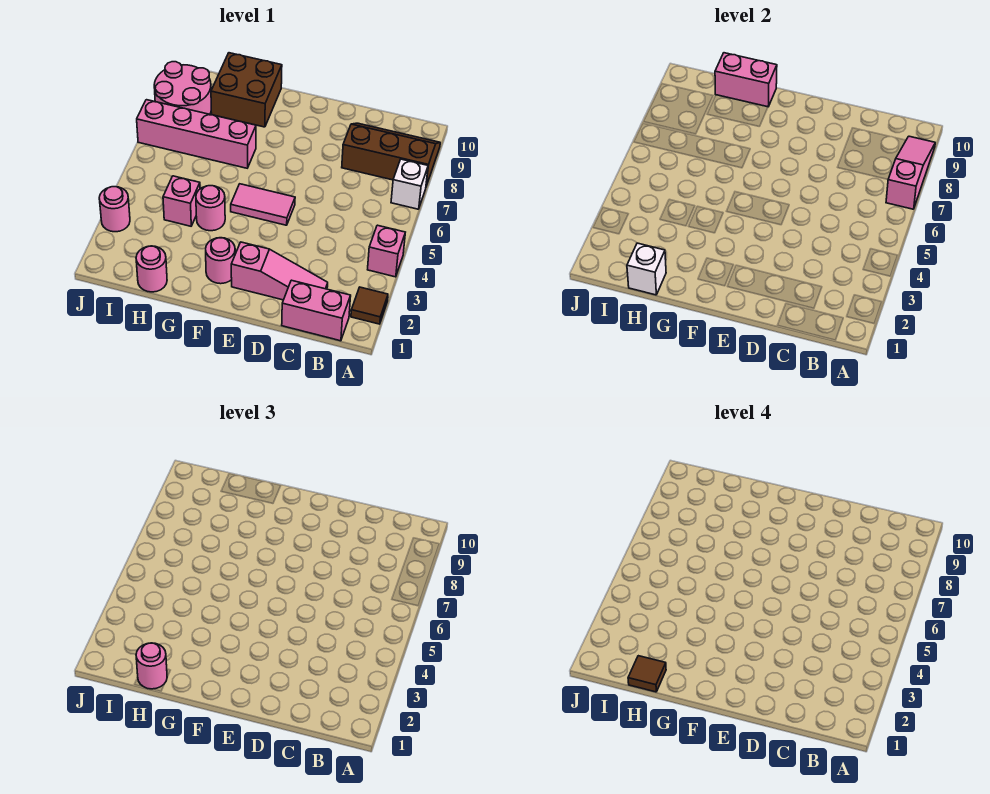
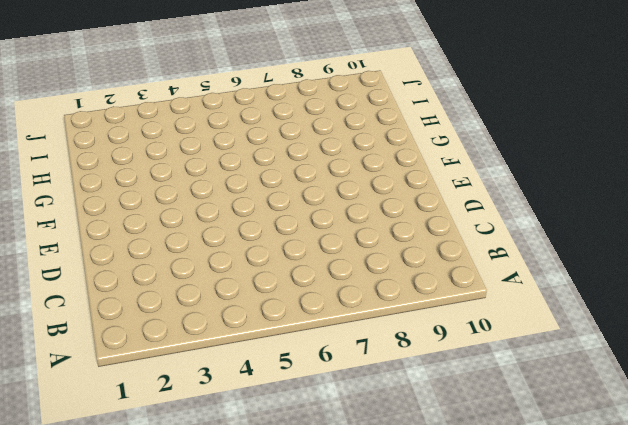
none -> brown 1x1 tile [351,287,388,324]
none -> pink 1x1 brick [368,225,405,277]
none -> white 1x1 brick [391,159,428,209]

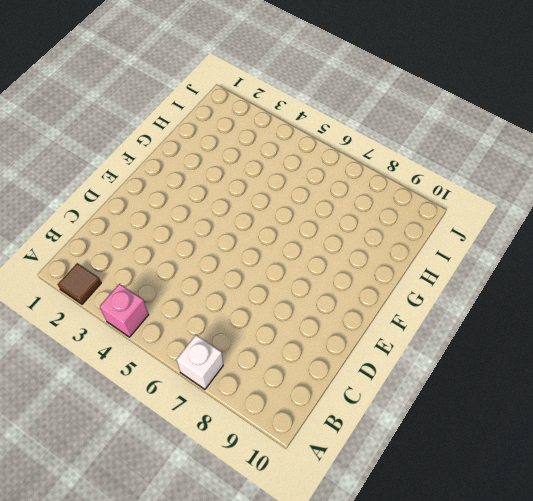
none -> brown 2x3 slope [342,123,440,186]
none -> pink 1x2 brick [282,280,351,341]
none -> pink 1x3 slope [231,242,328,300]

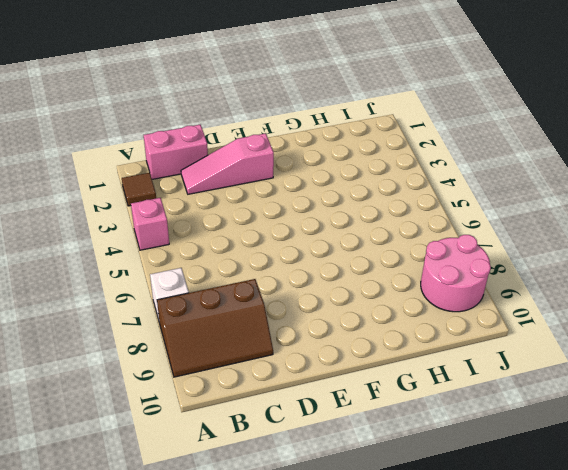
none -> pink 1x2 tile [231,184,295,225]
none -> pink 1x1 round brick [206,238,235,284]
none -> pink 1x1 round brick [196,186,225,231]

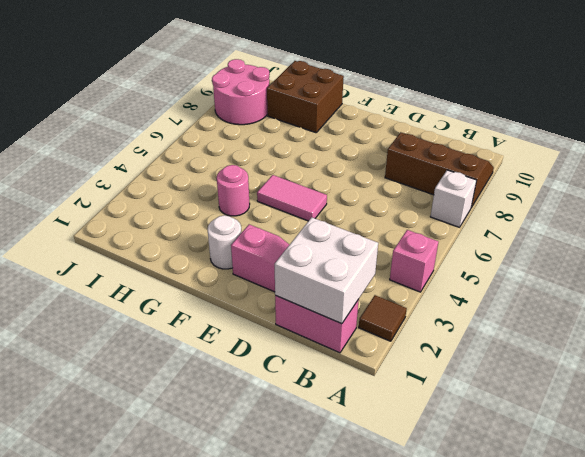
white 2x2 brick [275,217,378,324] -> none
white 1x1 round brick [208,215,242,269] -> pink 1x1 round brick [206,238,235,284]
none -> pink 1x4 brick [137,100,256,168]
none -> pink 1x1 round brick [136,246,167,292]
none -> pink 1x1 brick [163,176,200,226]

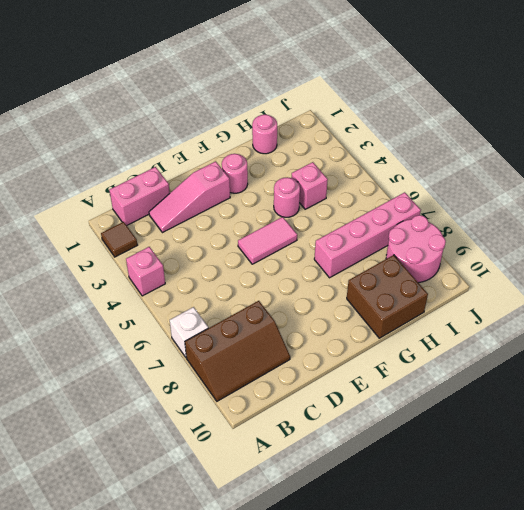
none -> pink 1x1 round brick [99,187,130,232]
none -> pink 1x3 slope [886,136,935,209]
none -> pink 1x2 brick [715,53,777,107]

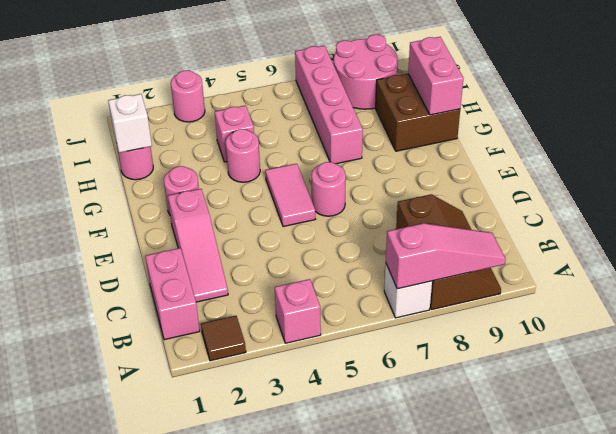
pink 1x1 round brick [311,162,346,216] -> pink 1x1 round brick moved to [136,643,167,689]
none -> brown 1x1 tile [628,656,666,692]

